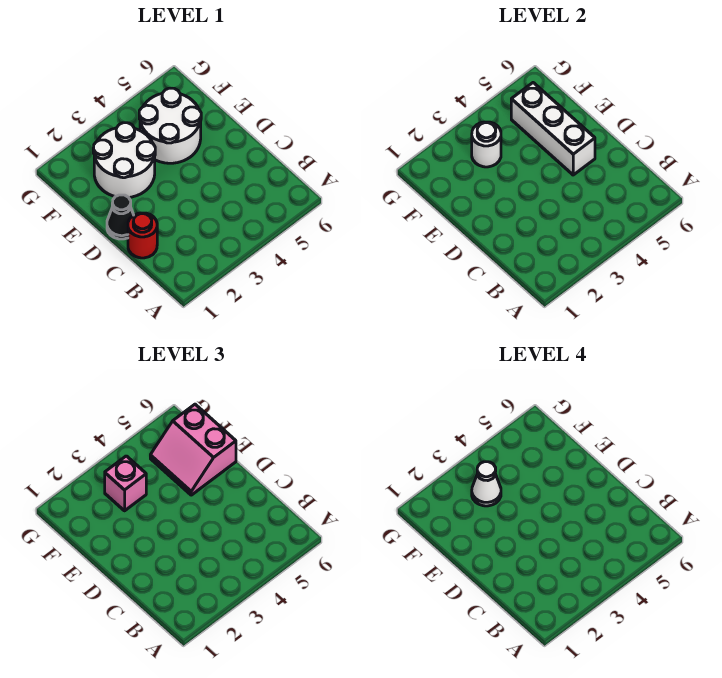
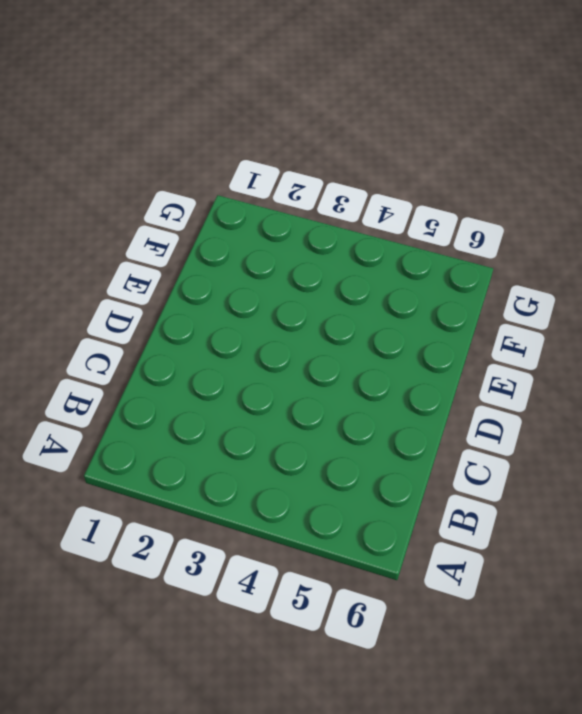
none -> red 1x1 round brick [128,213,157,258]
none -> black 1x1 cone [107,195,133,239]

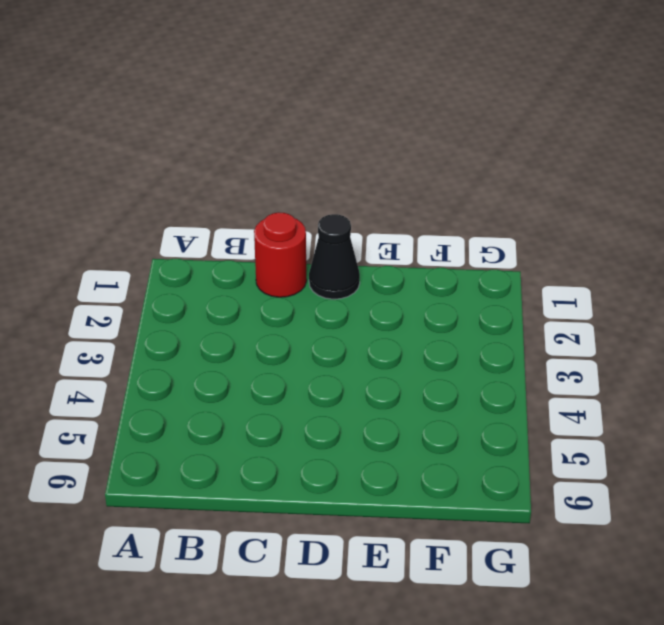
none -> white 2x2 round brick [93,123,155,197]
none -> white 2x2 round brick [139,88,201,163]

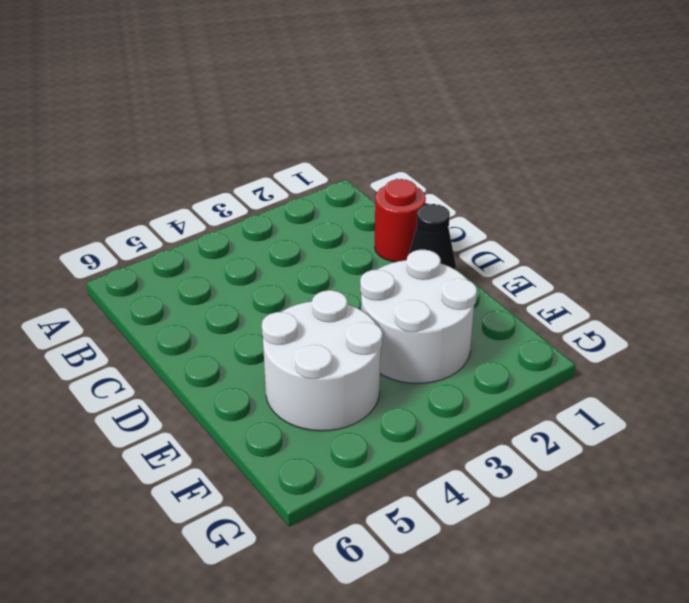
none -> white 1x3 brick [511,83,595,175]
none -> white 1x1 round brick [472,122,501,167]

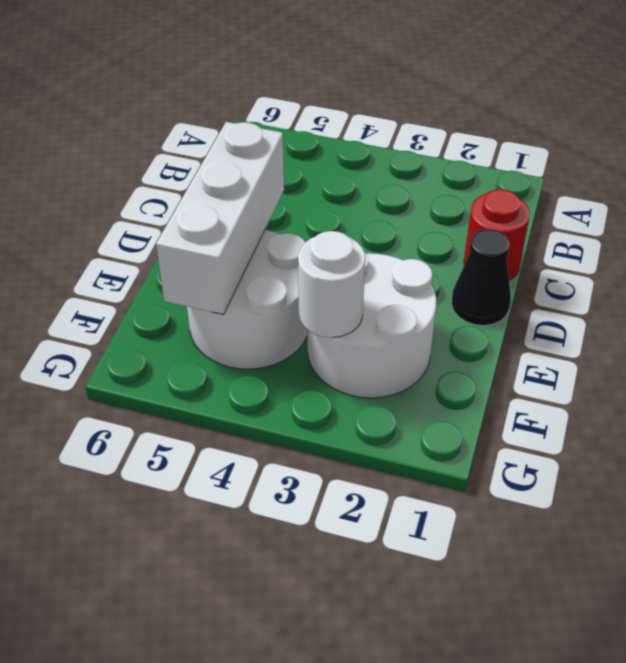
none -> pink 2x2 slope [150,404,236,495]
none -> pink 1x1 brick [105,456,146,511]

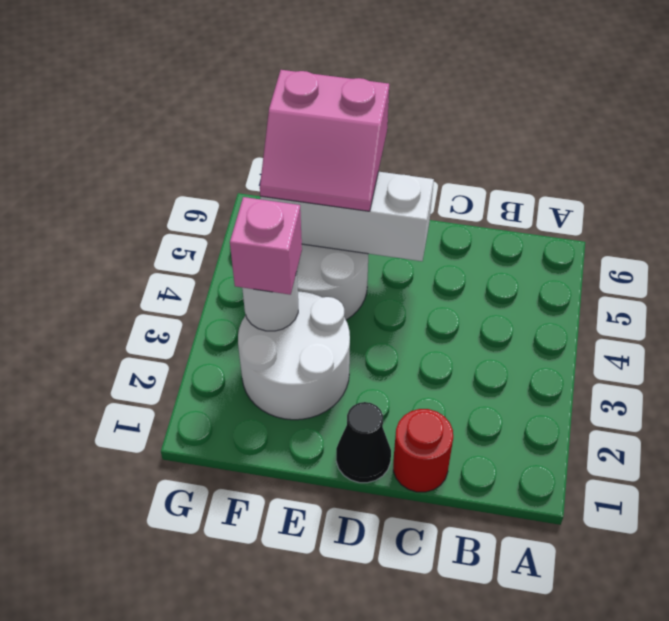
none -> white 1x1 cone [472,462,501,506]

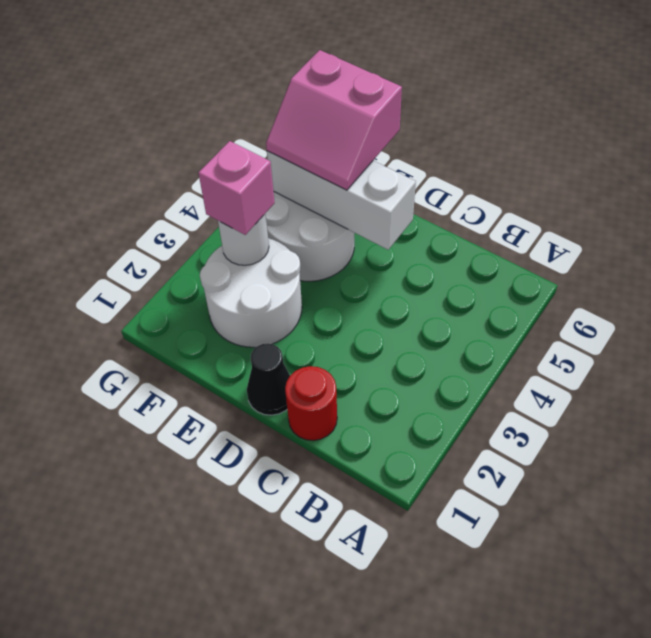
none -> white 1x1 cone [472,462,501,506]

